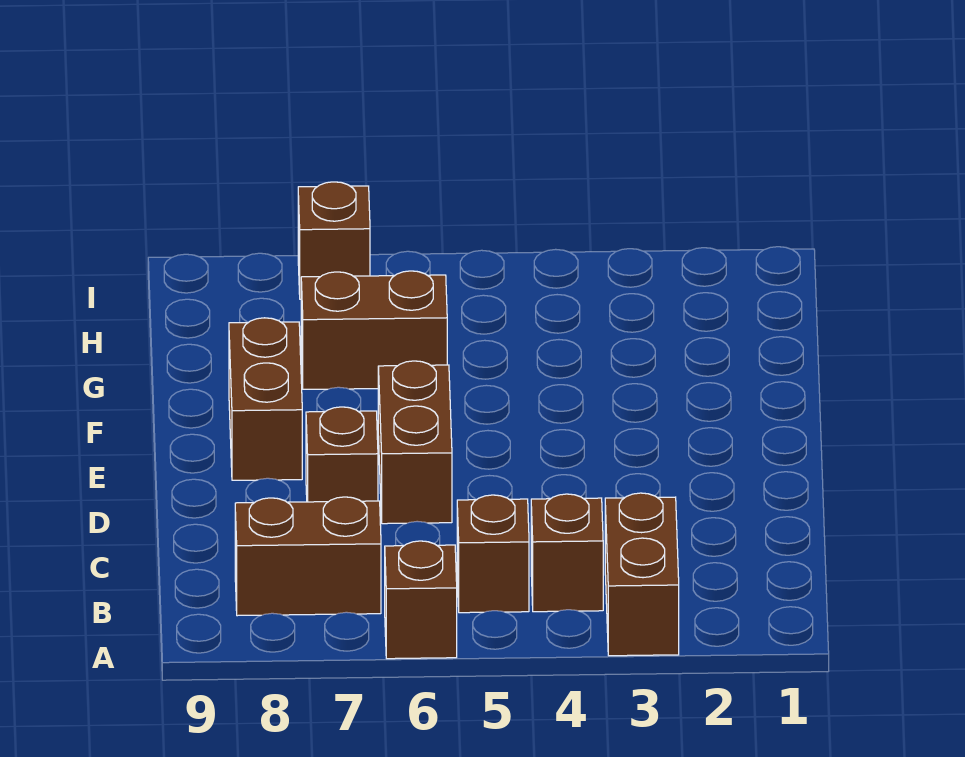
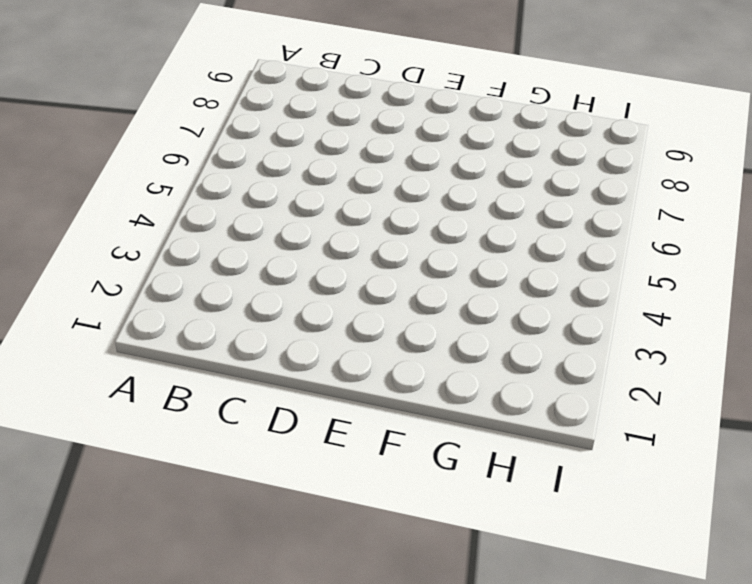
none -> brown 1x2 brick [605,493,679,656]
none -> brown 1x1 brick [385,541,457,659]

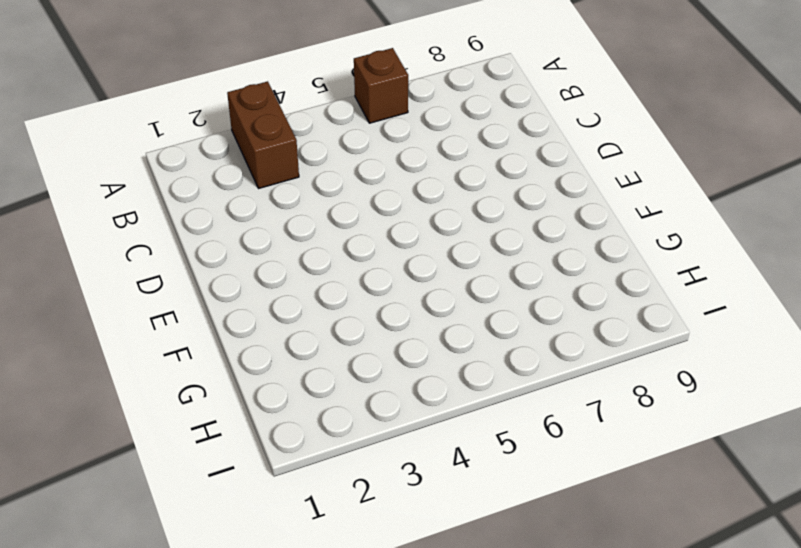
none -> brown 1x1 brick [531,494,603,612]
none -> brown 1x1 brick [457,495,529,613]

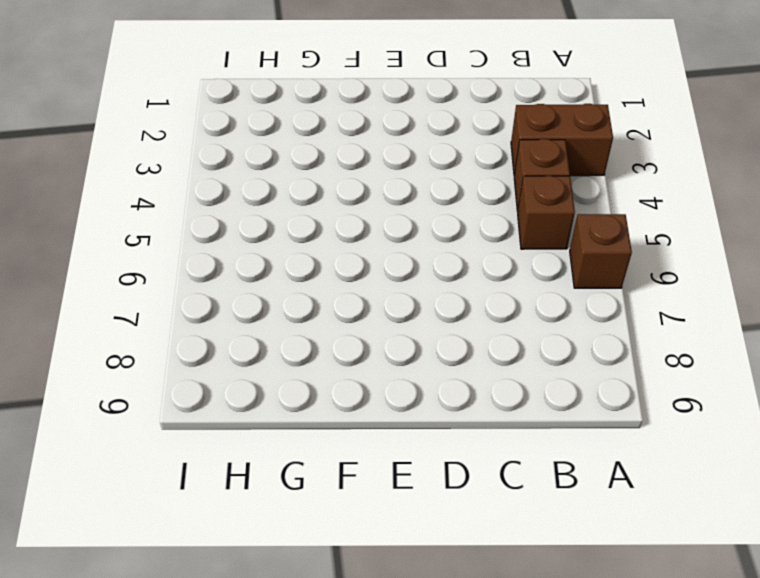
none -> brown 1x2 brick [235,497,381,616]
none -> brown 1x2 brick [378,361,452,524]

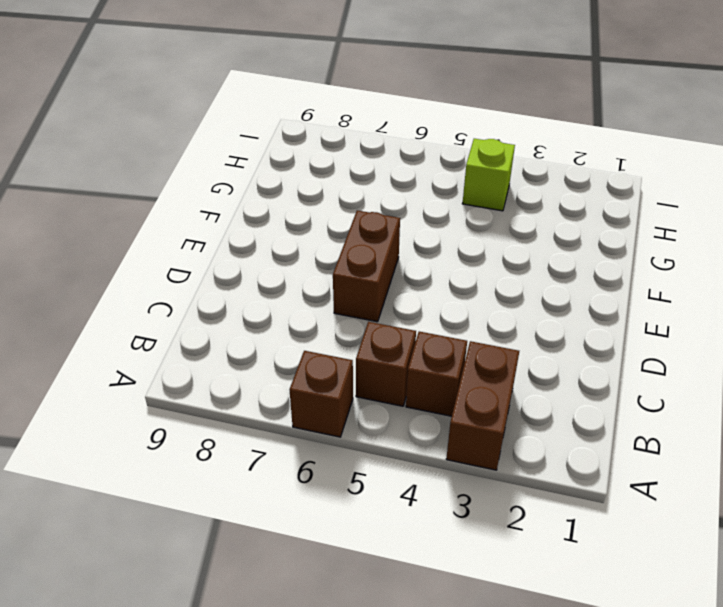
lime 1x1 brick [462,139,515,211] -> none
none -> brown 1x2 brick [235,497,381,616]
none -> brown 1x1 brick [306,407,378,502]

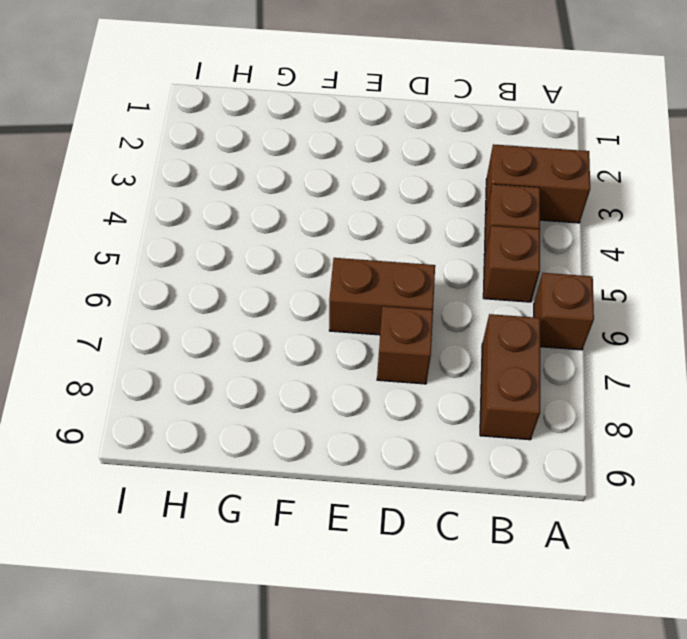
none -> brown 1x2 brick [229,318,302,480]
none -> brown 1x2 brick [301,271,447,389]

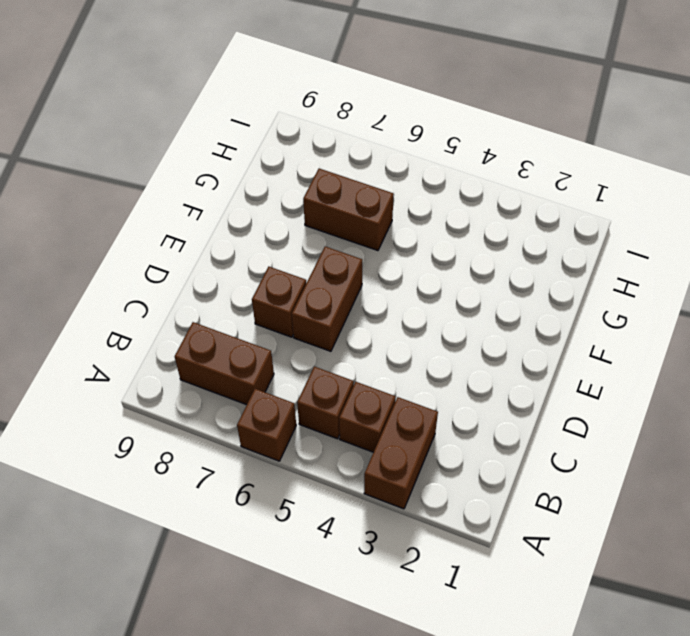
none -> brown 1x2 brick [229,318,302,480]
none -> brown 1x1 brick [298,182,370,299]

